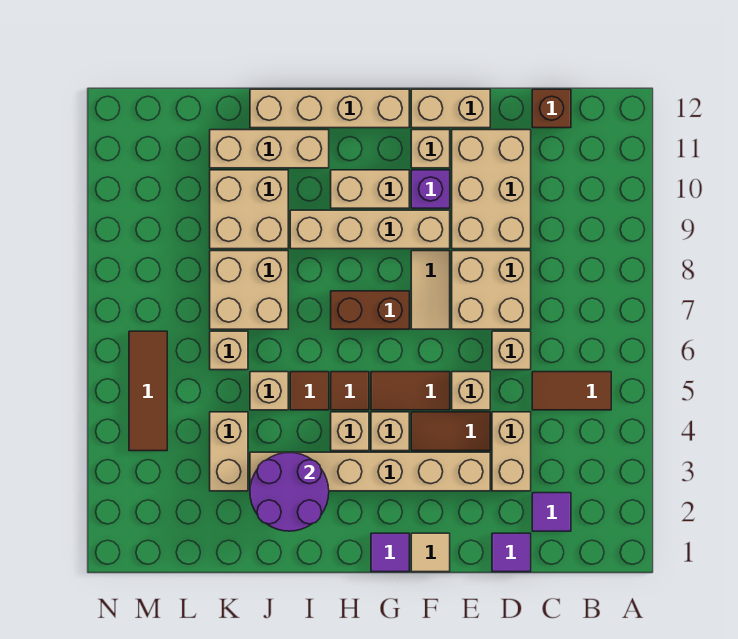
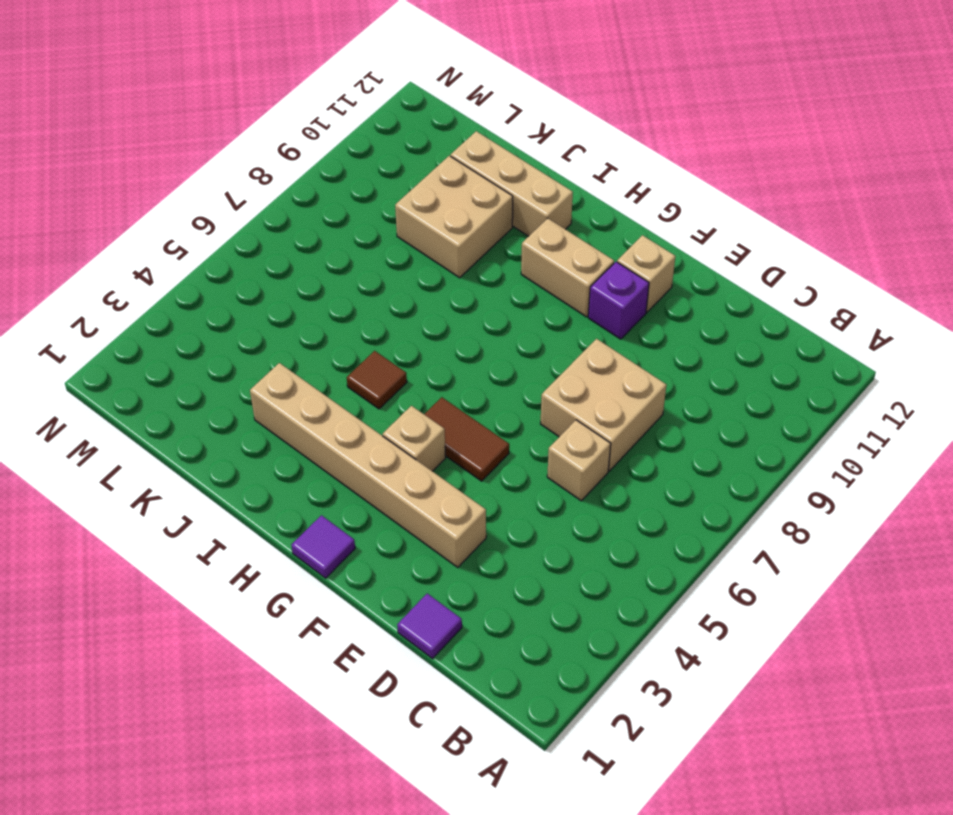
none -> brown 1x2 tile [532,372,611,410]
none -> purple 1x1 tile [532,493,571,531]
none -> brown 1x1 brick [532,89,571,128]
none -> tan 1x2 brick [492,412,531,491]

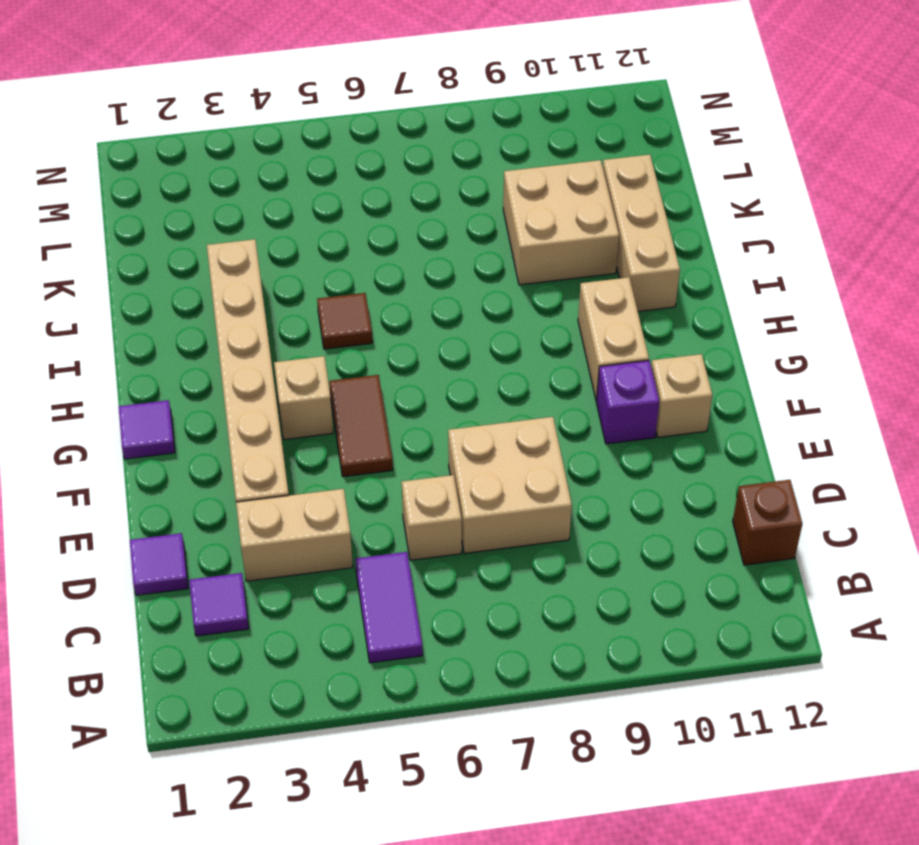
purple 1x2 tile [355,552,423,663] -> brown 1x2 tile [532,372,611,410]
none -> tan 2x3 brick [452,130,531,249]
none -> brown 1x2 tile [411,412,490,451]
none -> tan 1x1 brick [452,372,490,410]
none -> tan 1x2 brick [411,89,490,128]

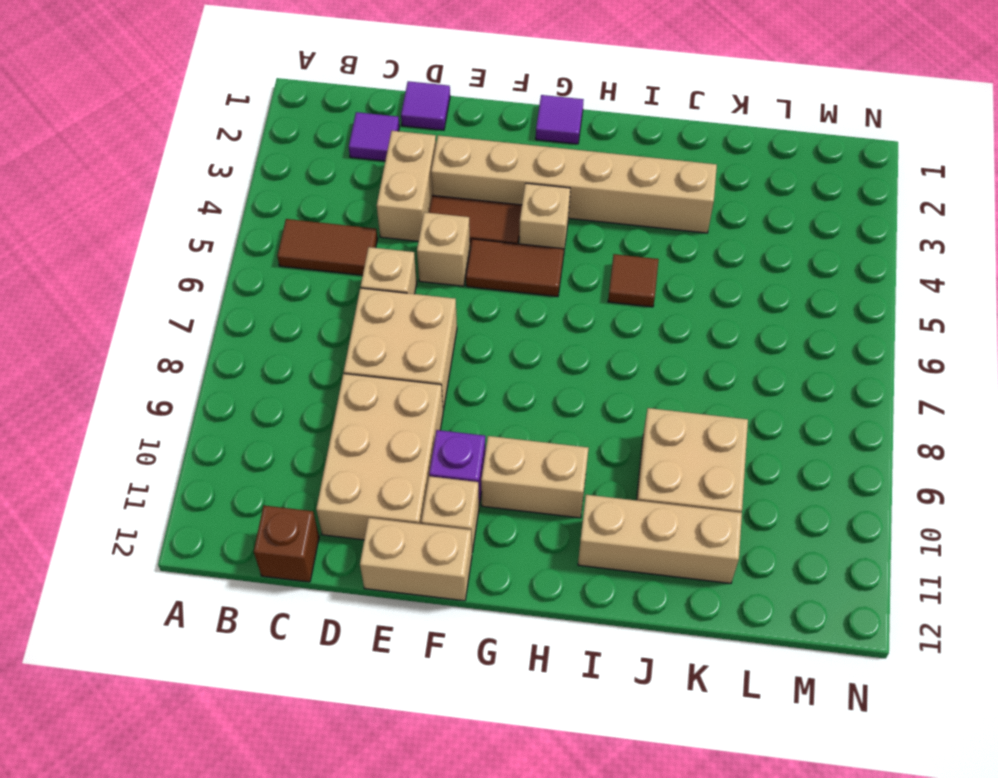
none -> tan 1x1 tile [411,533,450,572]
none -> tan 1x2 tile [411,251,450,329]
none -> tan 1x4 brick [290,210,450,249]
none -> brown 1x2 brick [331,291,409,329]

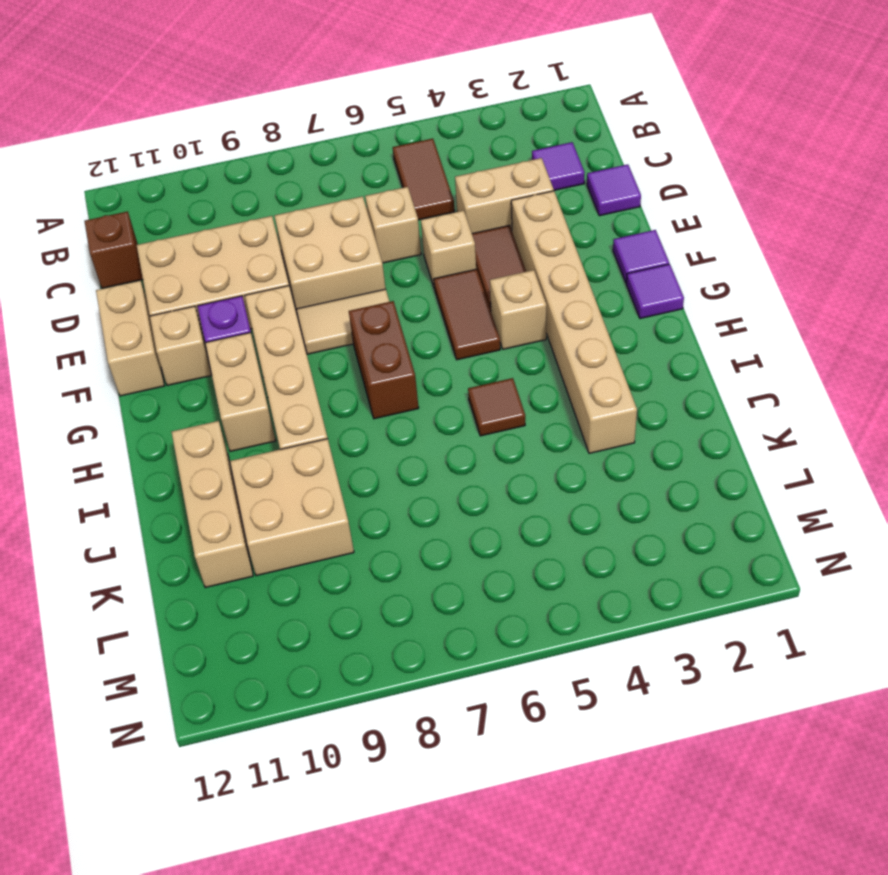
purple 1x1 tile [613,230,669,283] -> tan 1x1 tile [411,533,450,572]
none -> tan 1x4 brick [250,89,409,128]
none -> tan 1x1 brick [331,412,369,451]
none -> brown 1x1 tile [331,372,369,410]
none -> tan 1x1 brick [250,372,288,410]

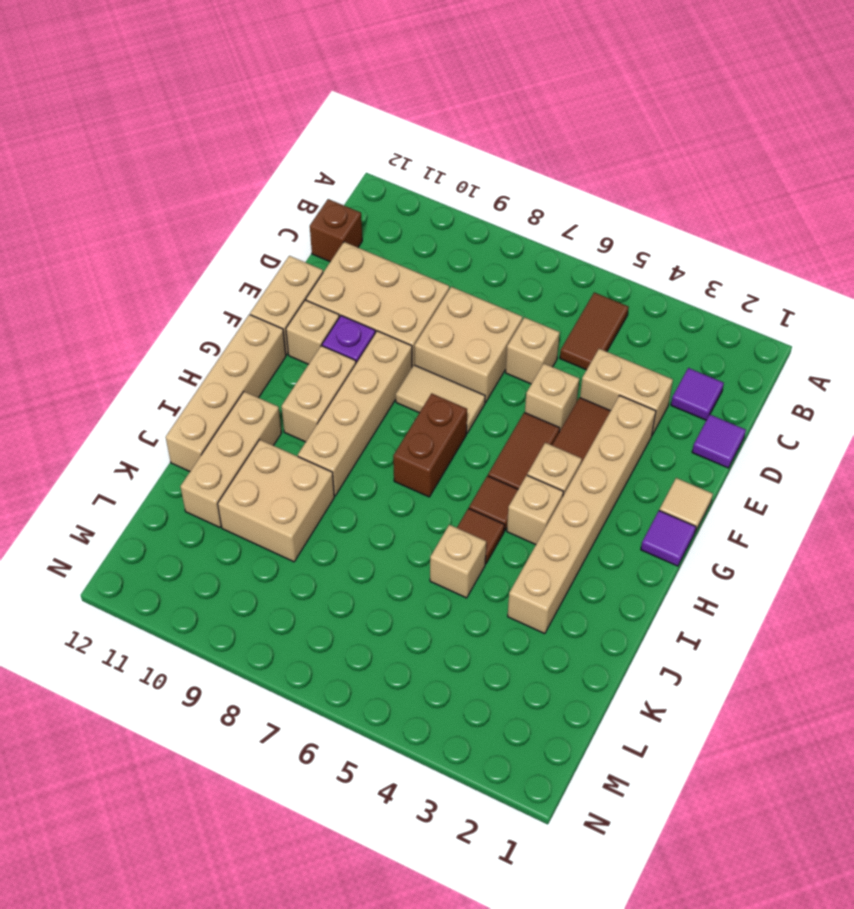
none -> tan 2x2 brick [210,251,288,329]
none -> tan 1x2 brick [210,412,248,491]
none -> tan 1x1 brick [210,331,248,370]
none -> brown 1x3 tile [129,331,167,451]

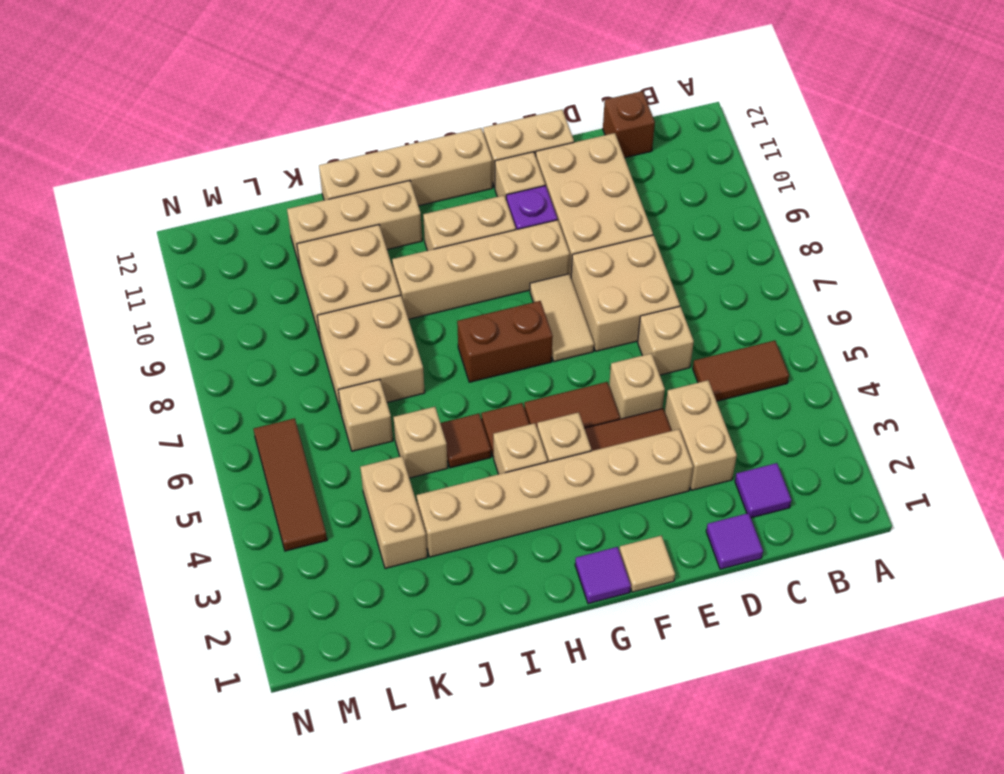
none -> purple 2x2 round brick [250,452,329,531]

